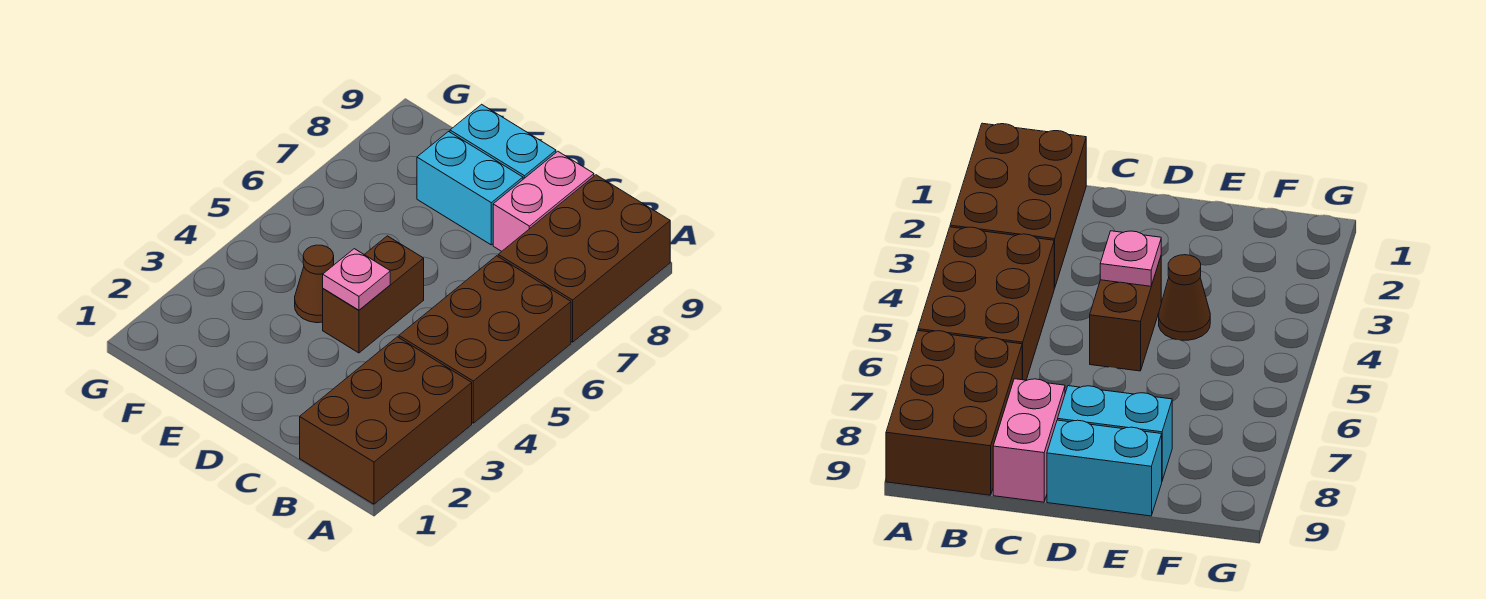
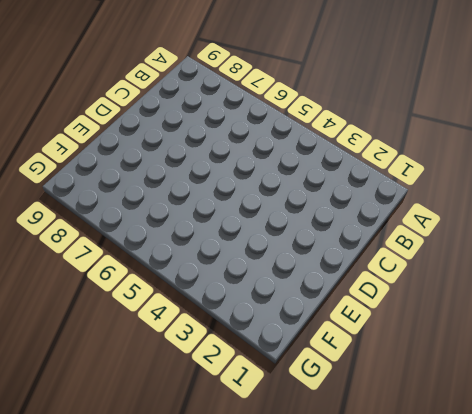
none -> brown 2x3 brick [300,337,472,504]
none -> brown 2x3 brick [399,256,571,423]

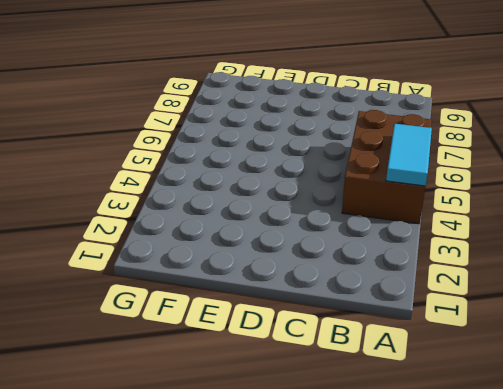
cyan 1x2 tile [386,124,432,186] -> none
none -> brown 2x3 brick [300,337,472,504]
none -> brown 2x3 brick [498,175,670,342]

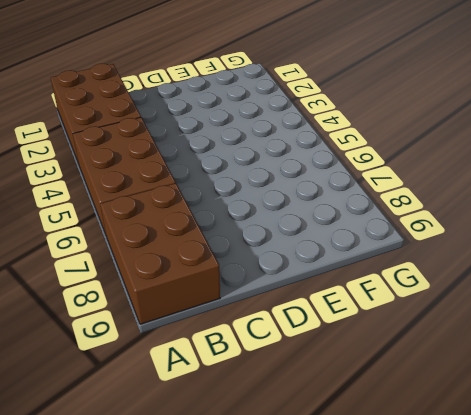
none -> pink 1x2 brick [493,151,594,251]
none -> brown 1x2 brick [323,236,424,353]

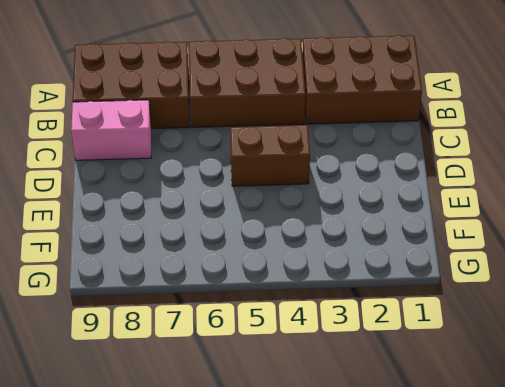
none -> cyan 1x2 brick [417,132,523,245]
none -> cyan 1x2 brick [450,104,556,179]

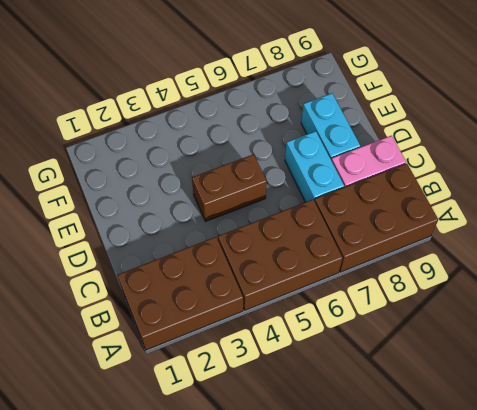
cyan 1x2 brick [285,131,344,202] -> cyan 1x2 brick moved to [450,104,556,179]
none -> brown 1x1 cone [295,245,334,323]
none -> pink 1x1 plate [323,249,390,310]

